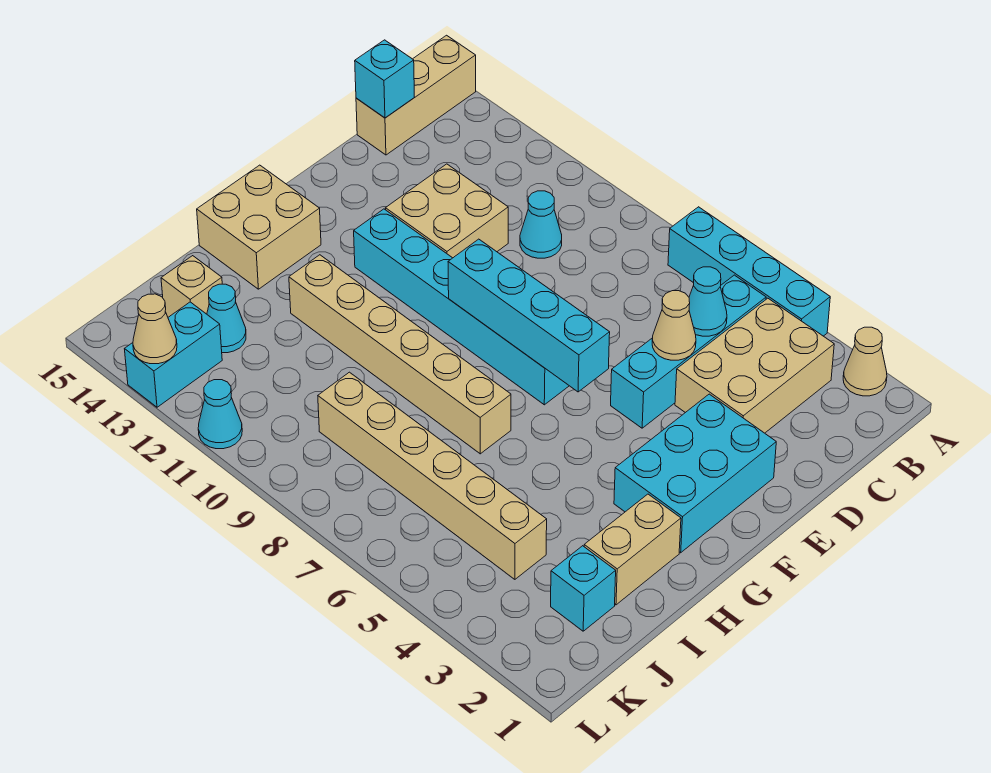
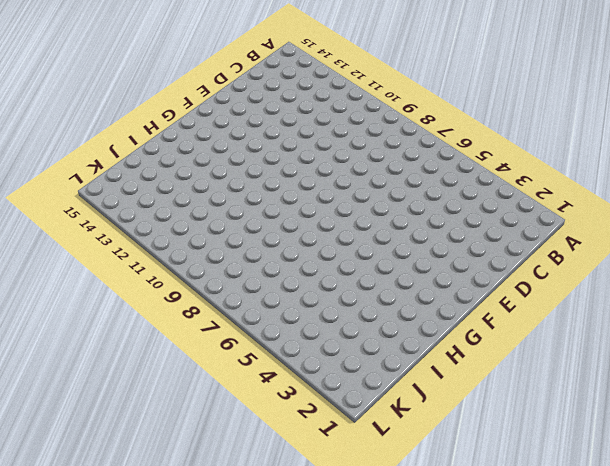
none -> tan 1x1 cone [843,327,887,396]
none -> cyan 1x4 brick [668,207,830,336]
none -> tan 1x3 brick [356,35,476,155]

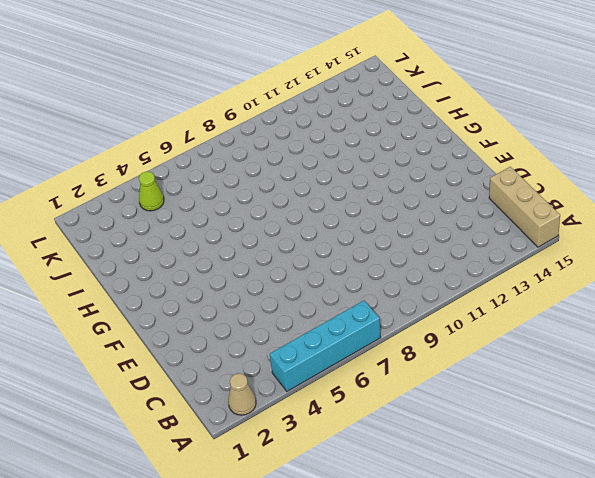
lime 1x1 cone [139,172,164,211] -> none
none -> tan 2x3 brick [675,298,834,433]
none -> cyan 1x4 brick [611,275,766,428]
none -> cyan 1x1 cone [520,191,562,258]

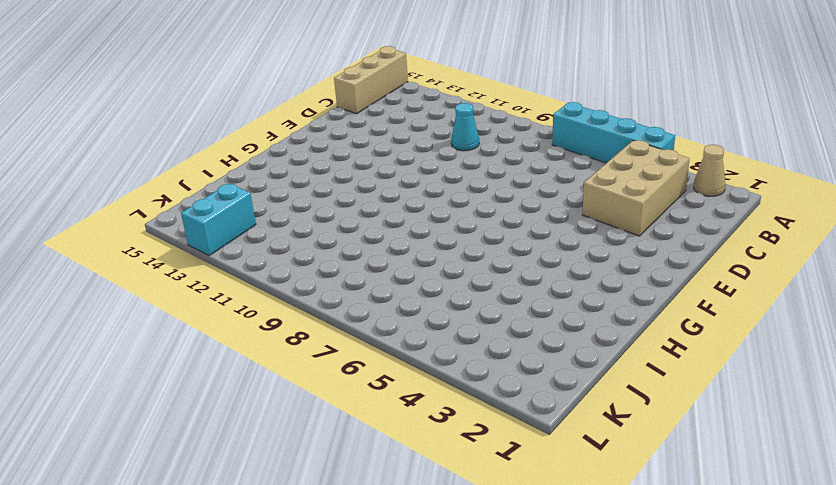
none -> cyan 1x4 brick [611,275,766,428]
none -> tan 2x2 brick [386,164,508,258]
none -> cyan 2x3 brick [614,394,776,553]

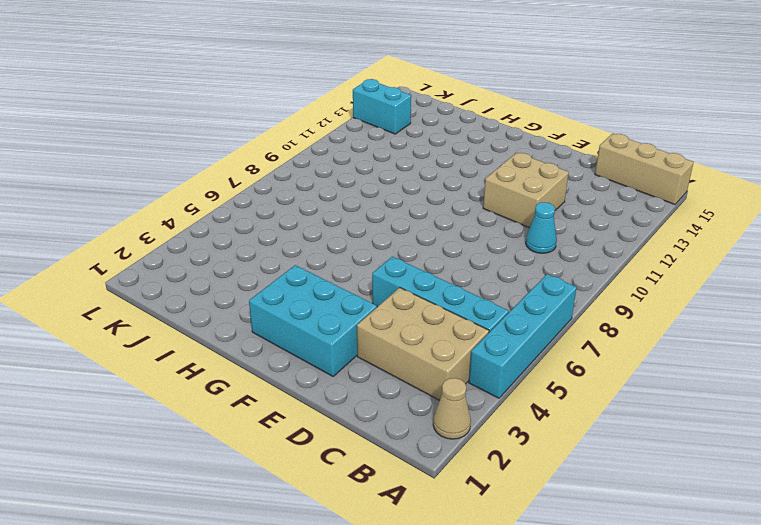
none -> cyan 1x6 brick [354,209,569,405]
none -> tan 2x2 brick [197,165,321,289]
none -> tan 1x2 brick [584,494,681,605]

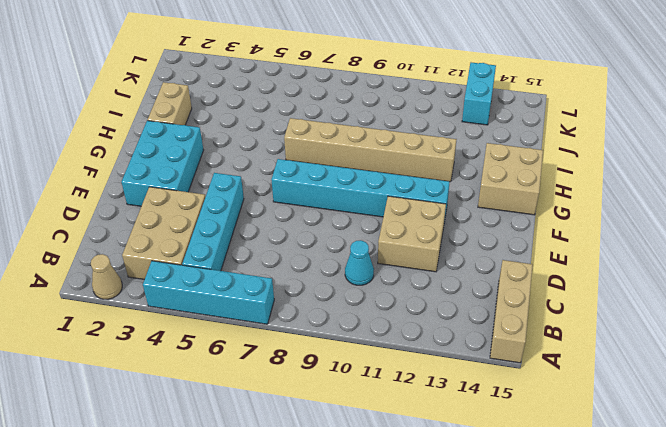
none -> cyan 1x1 brick [551,546,616,631]
none -> tan 1x6 brick [318,372,547,579]
none -> cyan 1x1 cone [207,284,246,353]

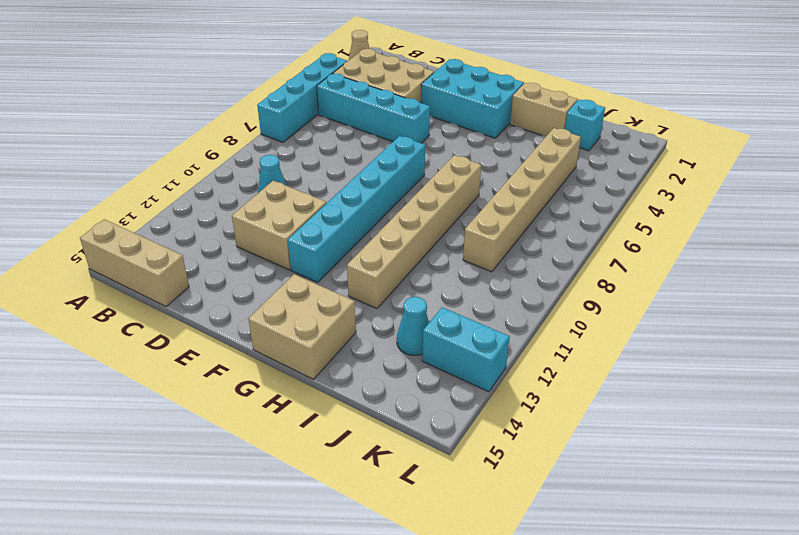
none -> tan 1x1 brick [161,256,222,317]
none -> cyan 1x1 cone [198,380,242,449]
none -> cyan 1x1 cone [689,267,727,336]

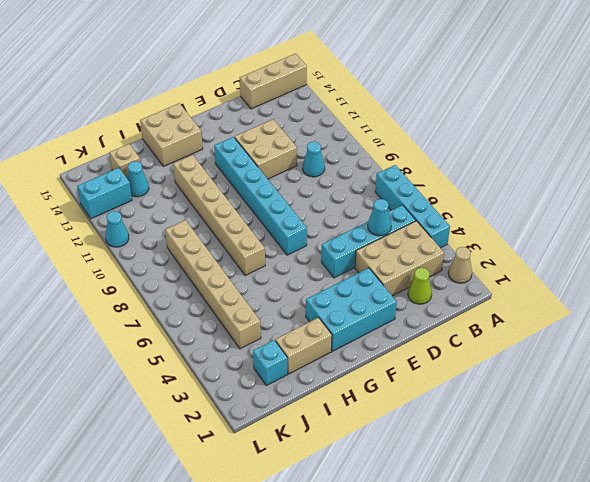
lime 1x1 cone [408,268,432,304] -> none
none -> cyan 1x1 brick [355,40,414,118]
none -> tan 1x1 cone [652,291,696,360]
none -> cyan 1x4 brick [448,239,610,392]

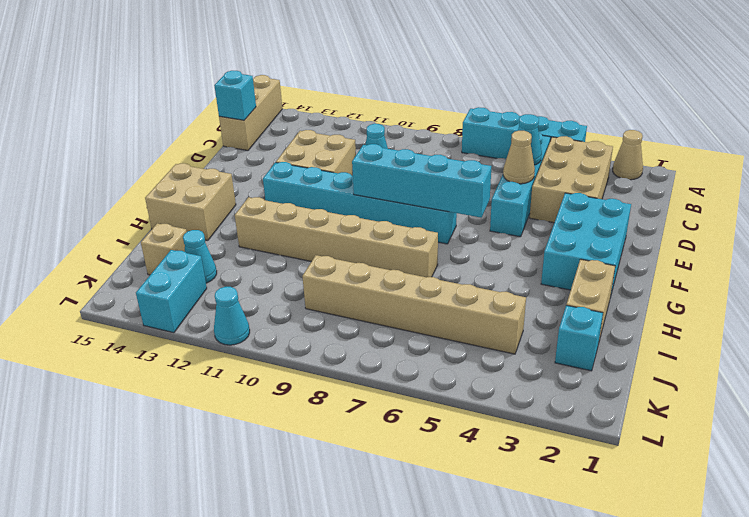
none -> tan 1x1 cone [133,294,177,364]

